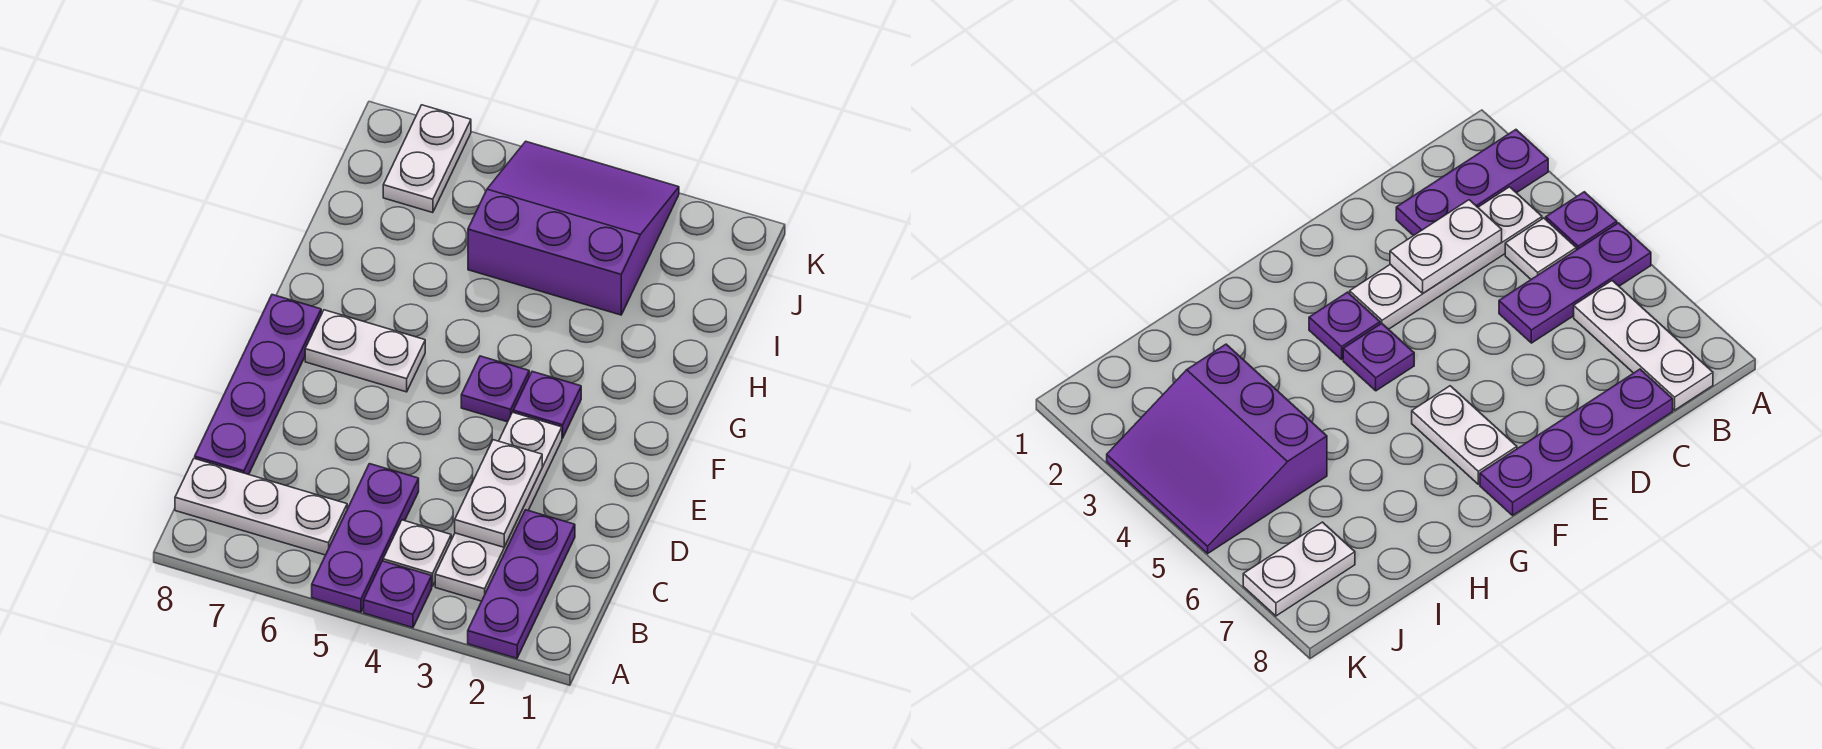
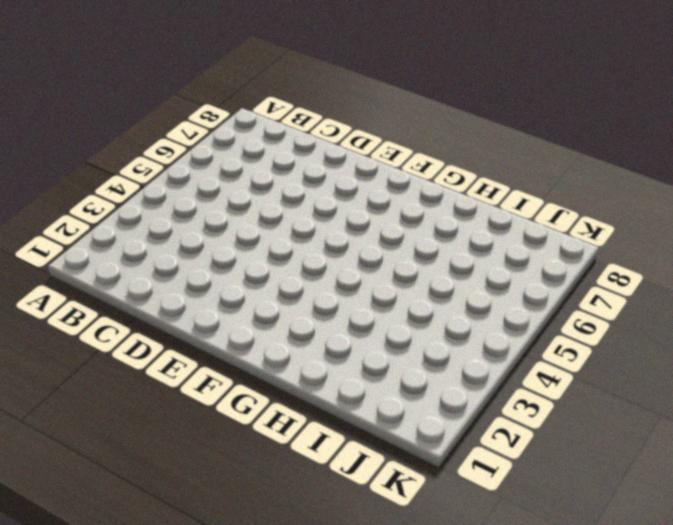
none -> purple 1x3 plate [468,510,575,658]
none -> purple 1x1 plate [364,561,432,628]
none -> purple 1x3 plate [312,464,419,612]

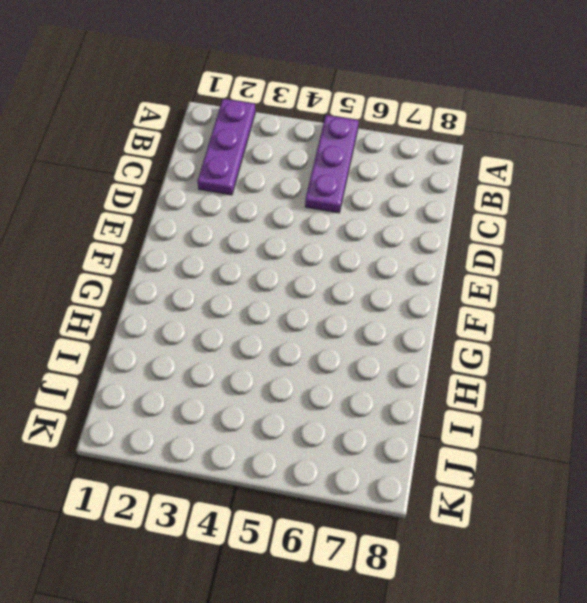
none -> purple 1x1 plate [364,561,432,628]
none -> white 1x4 plate [435,412,562,601]
none -> white 1x1 plate [383,520,451,587]

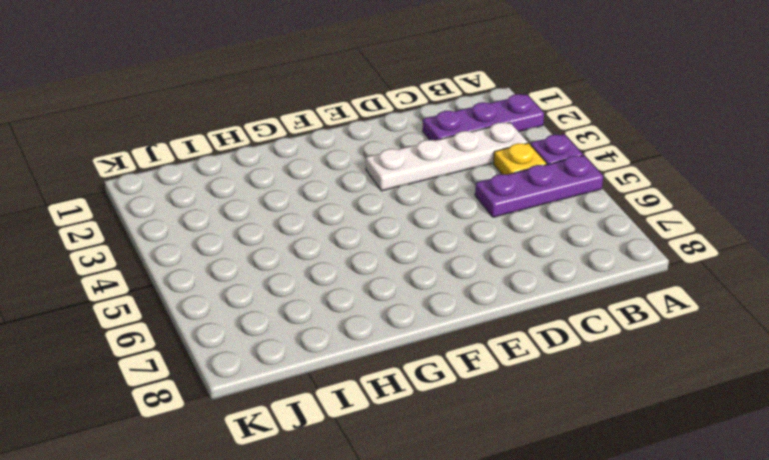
yellow 1x1 plate [493,143,547,175] -> white 1x1 plate [383,520,451,587]
none -> white 1x3 plate [175,458,347,555]
none -> purple 1x4 plate [195,295,321,475]
none -> purple 1x1 plate [513,371,581,438]

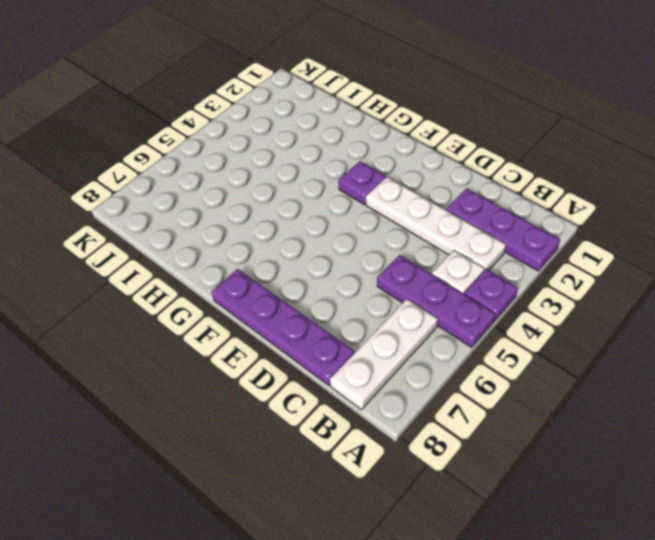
none -> purple 1x1 plate [461,356,529,422]
none -> white 1x2 plate [305,310,425,392]
none -> purple 3x3 slope [468,141,679,315]

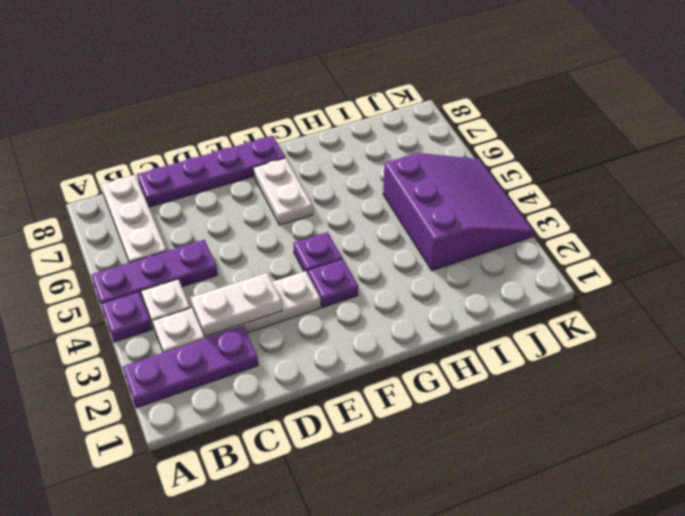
none -> white 1x2 plate [383,105,471,213]

